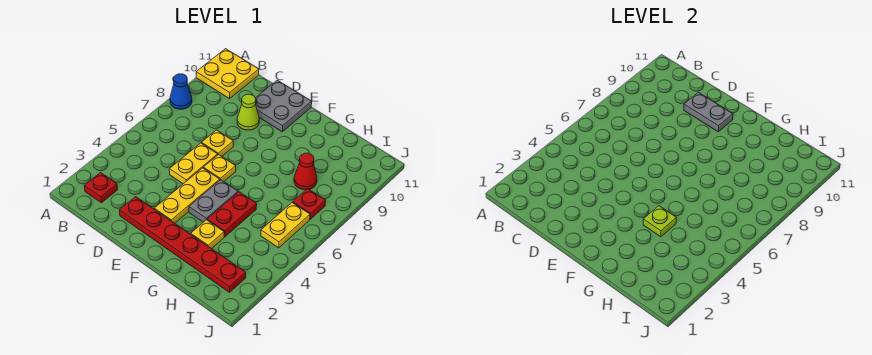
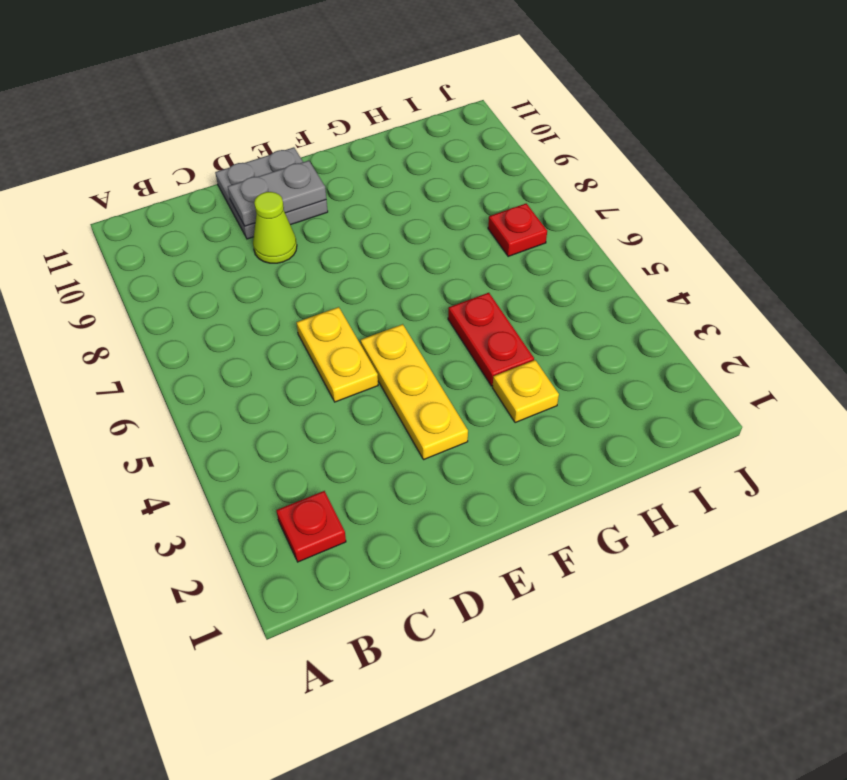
none -> blue 1x1 cone [170,74,192,109]
none -> yellow 2x2 plate [196,49,259,99]
none -> red 1x6 plate [120,197,246,292]

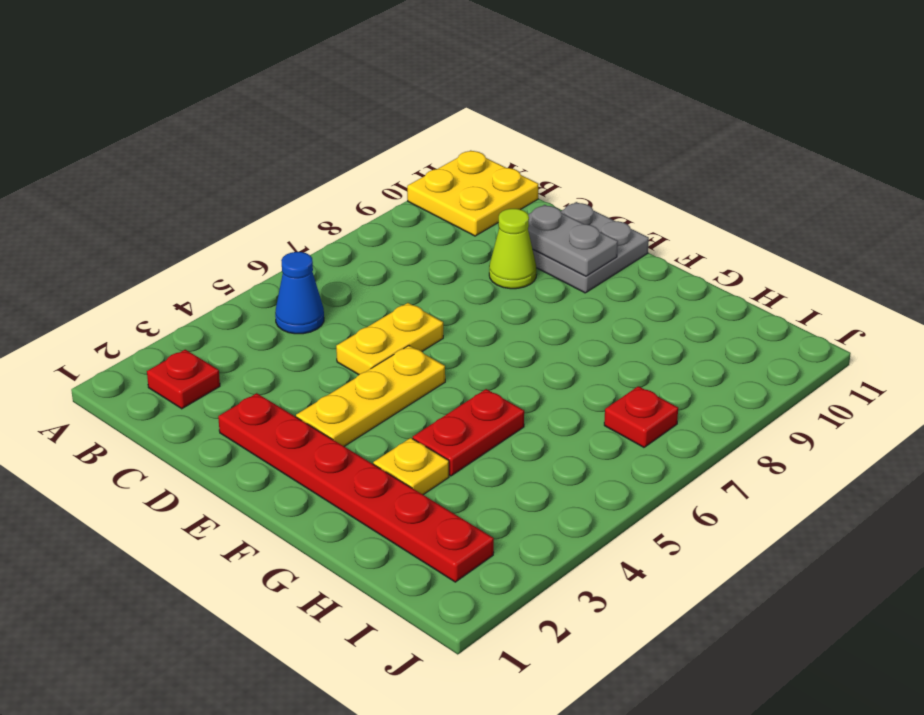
blue 1x1 cone [275,252,324,334] -> blue 1x1 cone moved to [170,74,192,109]
none -> yellow 1x1 plate [202,130,233,156]
none -> yellow 1x1 plate [203,154,236,181]
none -> grey 1x2 plate [189,180,238,222]

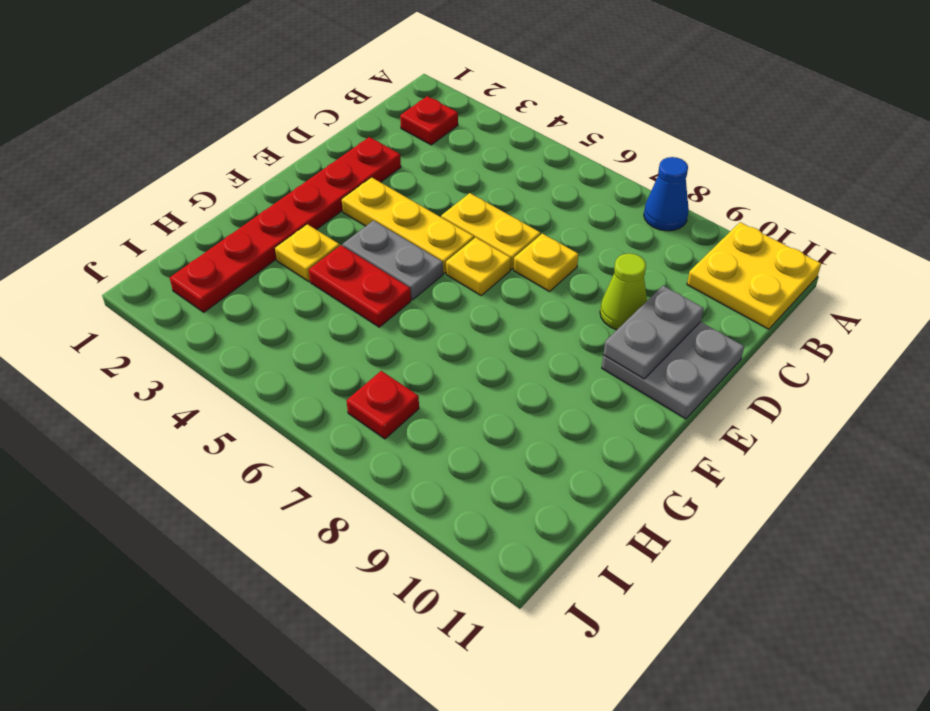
none -> red 1x1 cone [294,153,317,190]
none -> yellow 1x2 plate [261,202,310,248]
none -> lime 1x1 plate [643,206,676,237]

